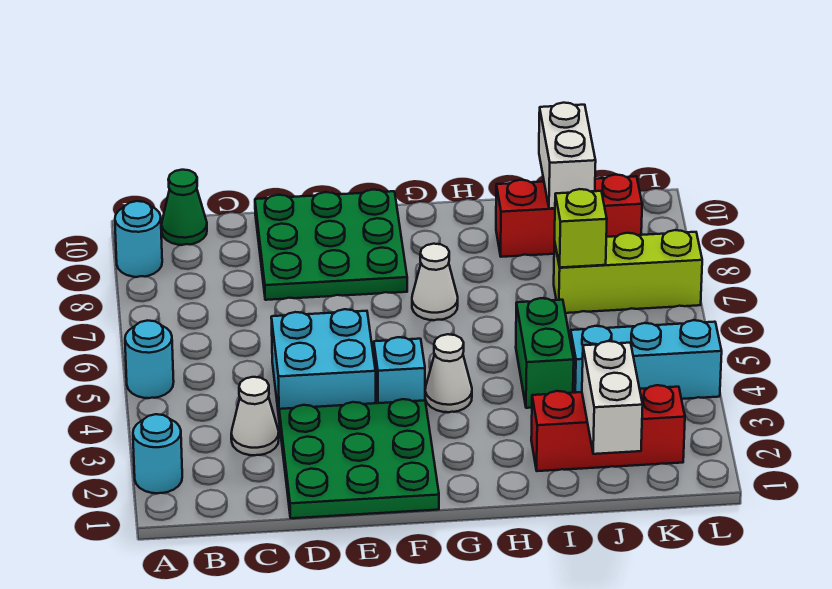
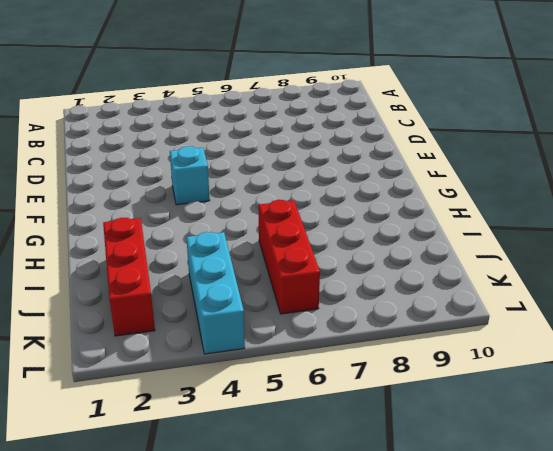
red 1x3 brick [258,200,320,314] -> red 1x3 brick moved to [496,175,642,257]
none -> cyan 1x1 round brick [133,414,182,493]
none -> cyan 1x1 round brick [125,321,174,398]
none -> cyan 1x1 round brick [115,201,162,277]

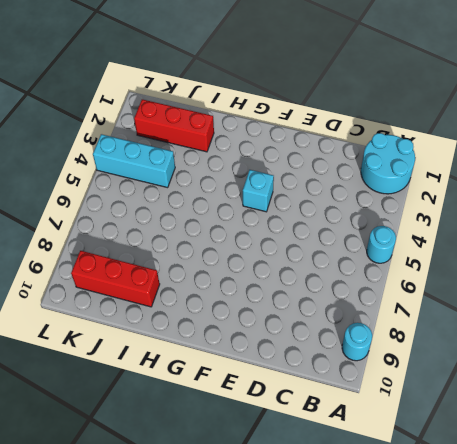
cyan 2x2 round brick [361,133,415,194] -> cyan 1x1 round brick [133,414,182,493]
none -> green 1x1 cone [162,170,207,245]
none -> white 1x1 cone [231,377,279,455]
none -> green 3x3 plate [279,399,439,518]

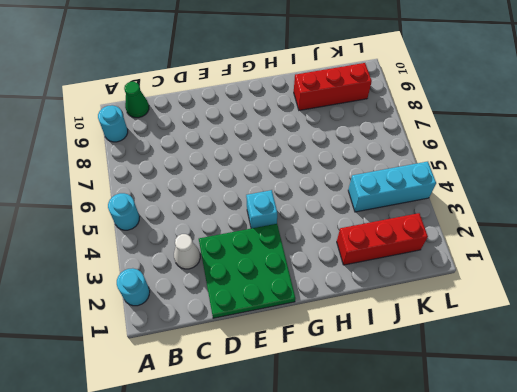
none -> cyan 2x2 brick [271,309,376,415]
none -> green 3x3 plate [255,190,407,300]
none -> white 1x1 cone [425,334,472,412]

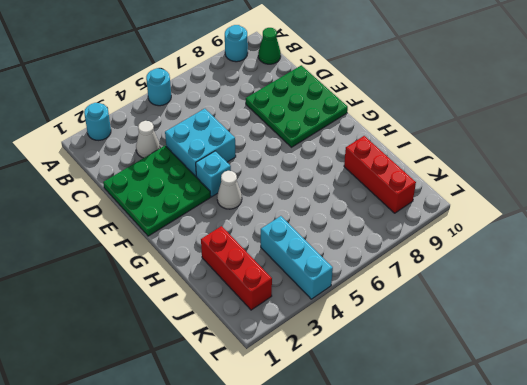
none -> white 1x1 cone [412,244,458,320]
none -> green 1x2 brick [516,298,574,408]
none -> lime 1x3 brick [554,230,702,313]

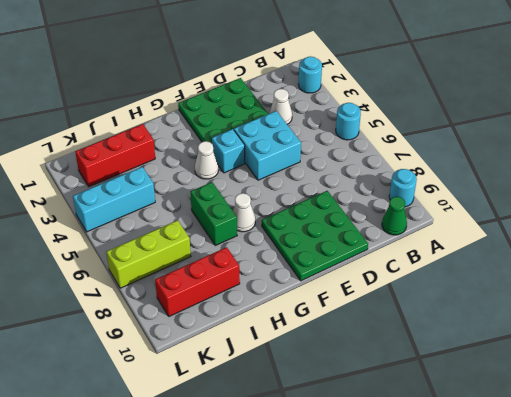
green 1x2 brick [190,182,237,245] -> green 1x2 brick moved to [516,298,574,408]
none -> white 1x2 brick [582,341,643,454]
none -> lime 1x1 brick [555,189,607,268]
none -> white 1x2 brick [539,103,596,209]

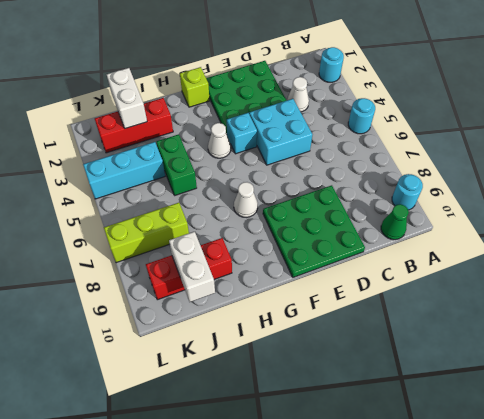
lime 1x1 brick [180,67,210,107] -> lime 1x1 brick moved to [555,189,607,268]

